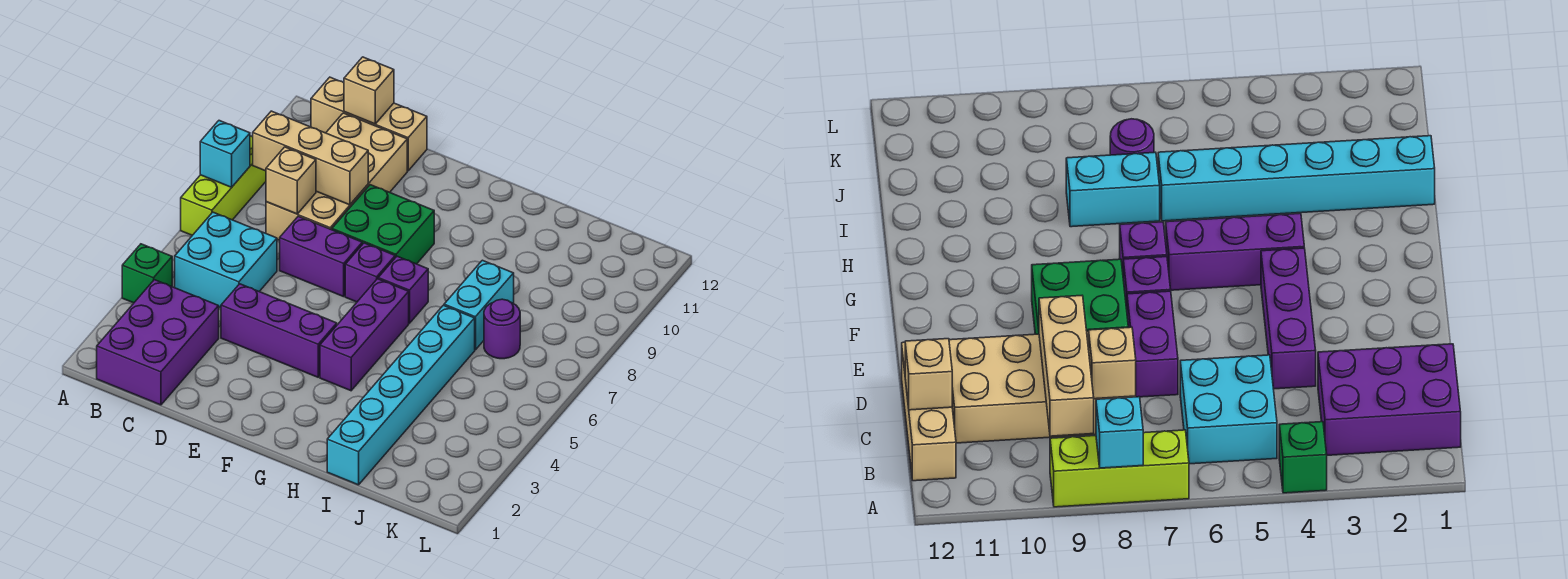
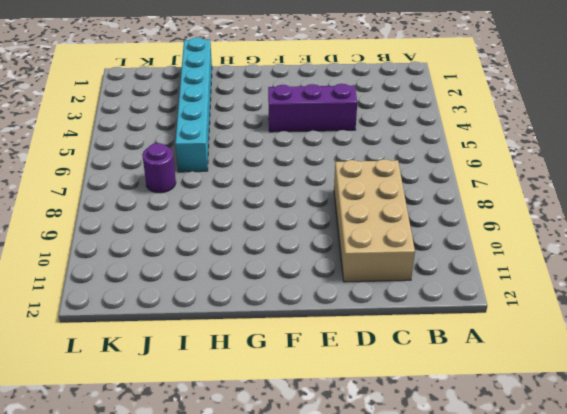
none -> green 1x1 brick [122,244,172,303]
none -> lime 1x3 brick [181,136,266,235]
none -> purple 2x3 brick [97,280,219,405]

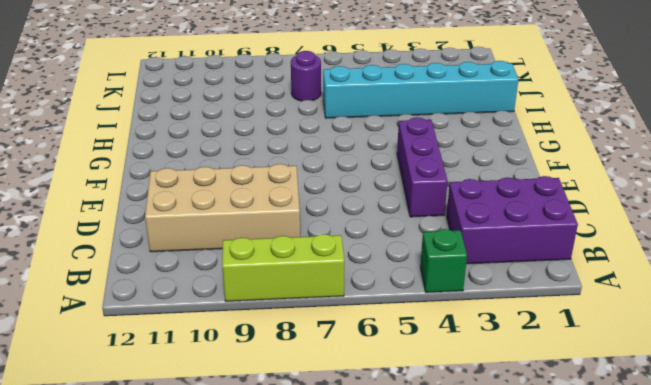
none -> cyan 2x2 brick [175,212,277,308]
none -> tan 1x3 brick [311,77,427,171]
none -> purple 1x2 brick [280,216,362,297]

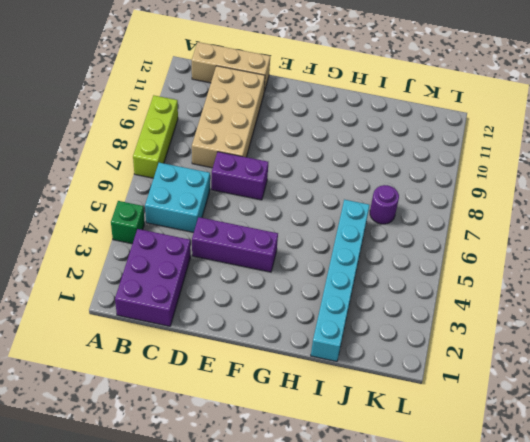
none -> green 2x2 brick [332,185,434,264]
none -> purple 1x1 brick [345,243,395,302]
none -> purple 1x3 brick [320,279,409,391]

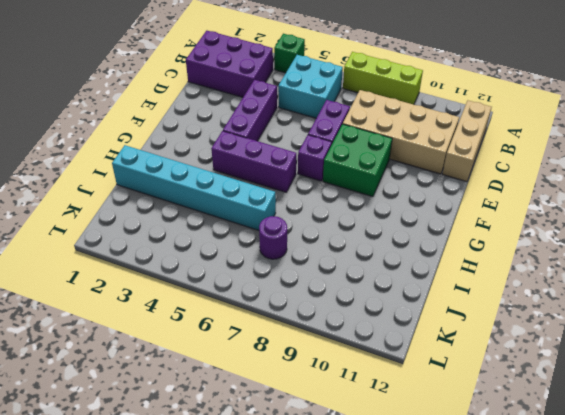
none -> purple 1x1 brick [378,256,428,323]
none -> cyan 1x2 brick [444,260,514,350]
none -> cyan 1x1 brick [200,121,250,187]

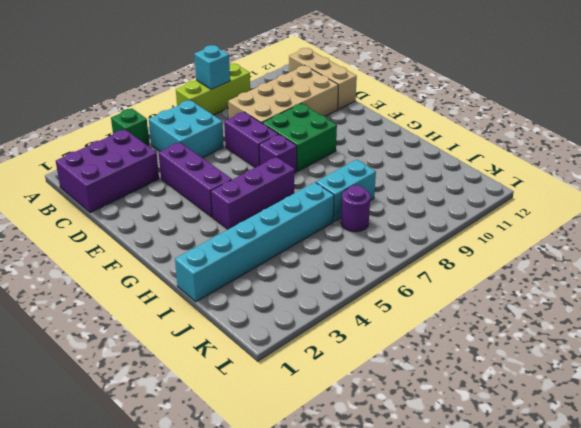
none -> purple 1x1 brick [378,256,428,323]
none -> tan 1x3 brick [253,111,368,205]
none -> tan 1x1 brick [266,147,316,214]

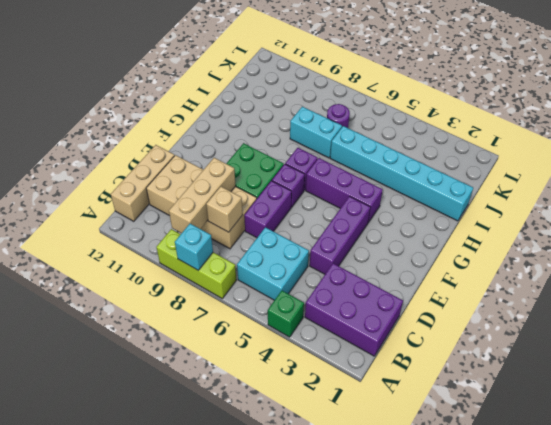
none -> tan 1x1 brick [344,57,394,124]

